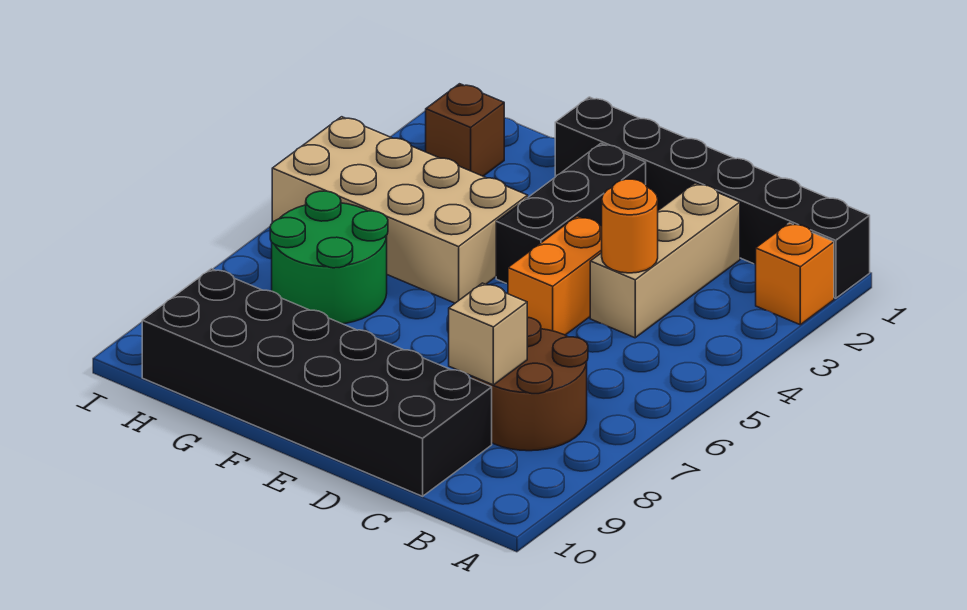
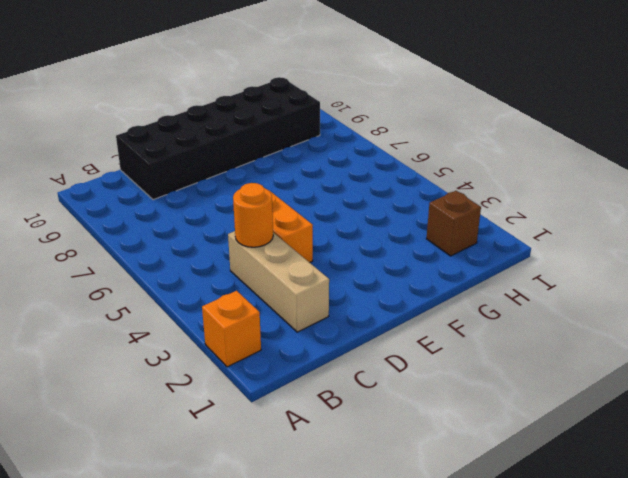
none -> black 1x6 brick [555,97,870,298]
none -> brown 2x2 round brick [472,317,588,451]
none -> black 1x3 brick [496,144,646,284]

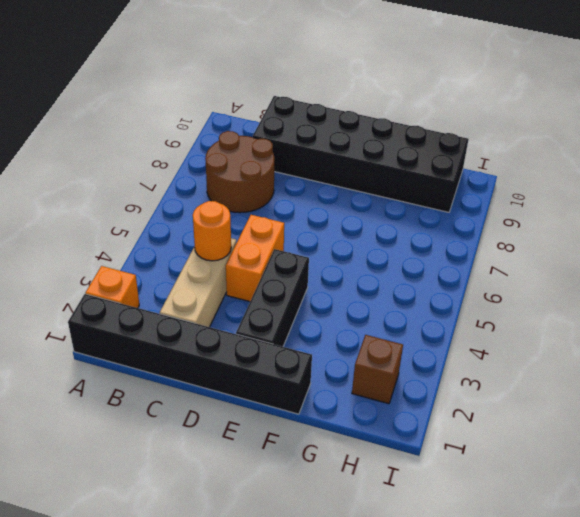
none -> tan 2x4 brick [272,117,528,303]
none -> green 2x2 round brick [270,191,388,324]
none -> tan 1x1 brick [449,283,527,385]

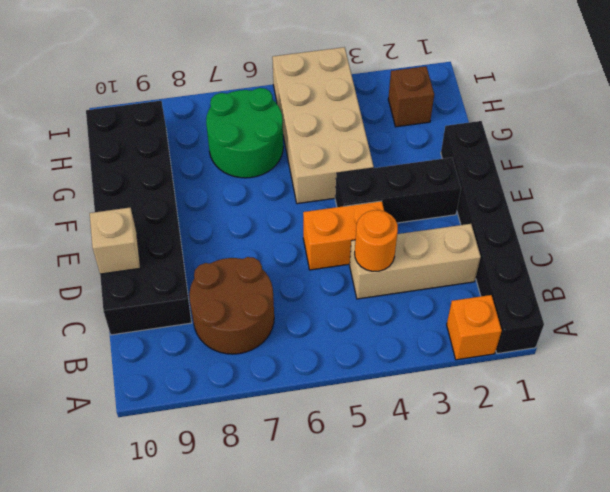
tan 1x1 brick [90,208,140,274] -> tan 1x1 brick moved to [449,283,527,385]

